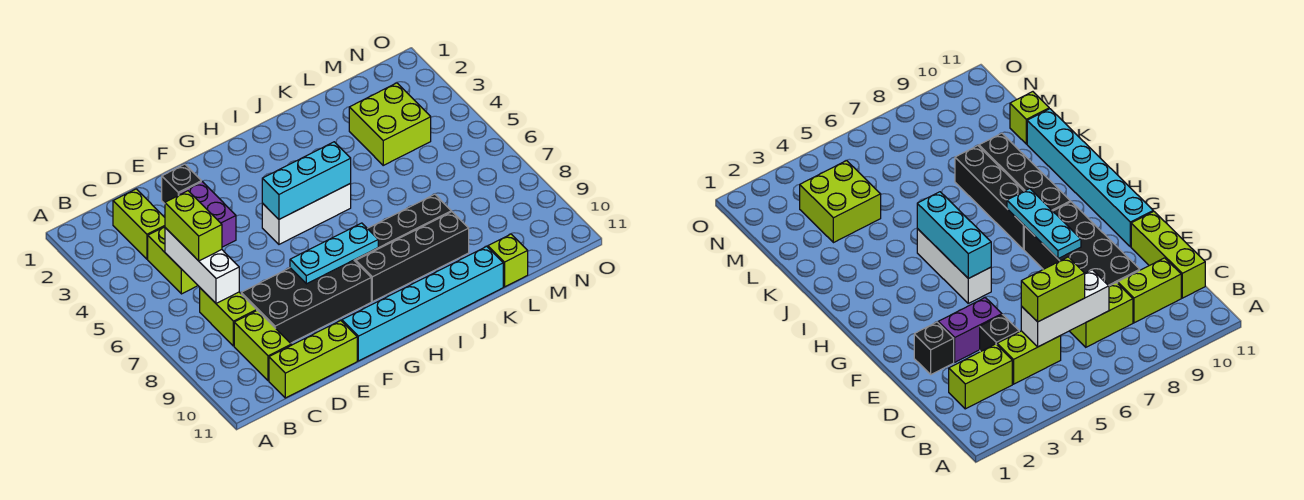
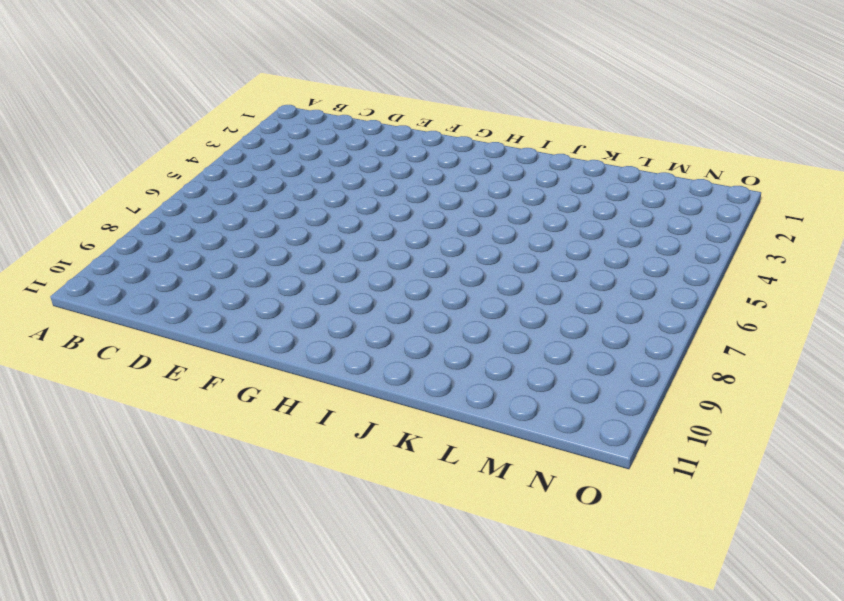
none -> lime 1x2 brick [113,189,165,259]
none -> lime 1x2 brick [148,227,198,294]
none -> lime 1x2 brick [200,288,257,346]

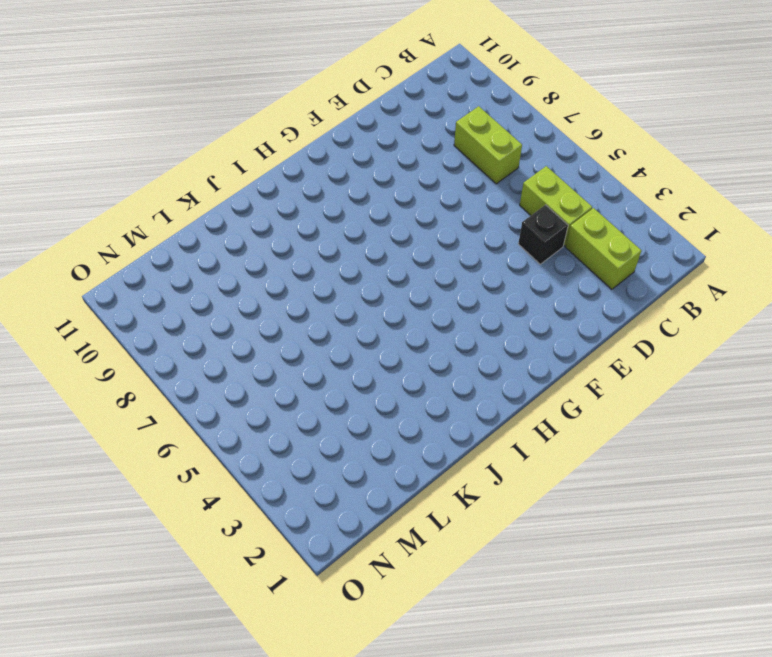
none -> lime 1x2 brick [234,310,291,381]
none -> lime 1x3 brick [269,320,357,398]
none -> black 2x4 brick [241,260,371,343]

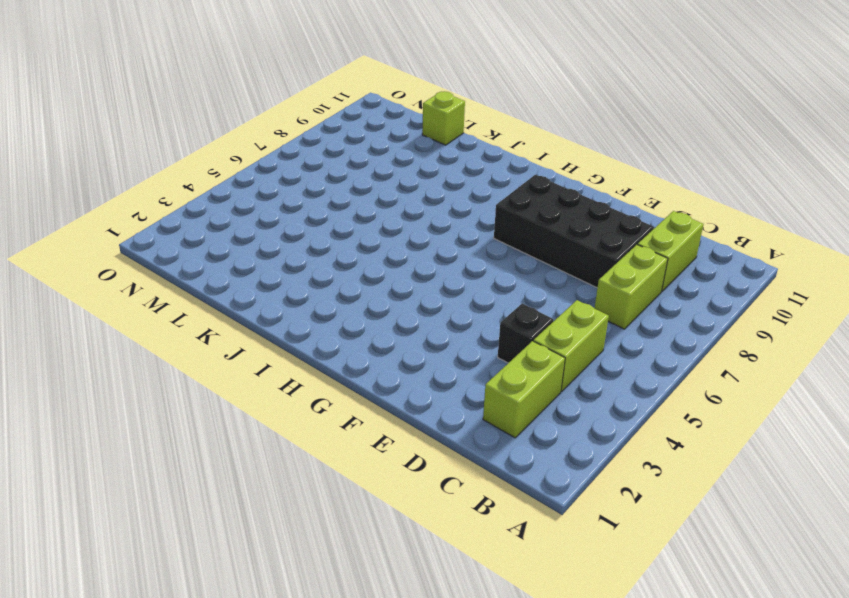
none -> lime 1x3 brick [269,320,357,398]
none -> black 1x1 brick [162,164,201,204]
none -> purple 1x2 brick [179,182,236,247]

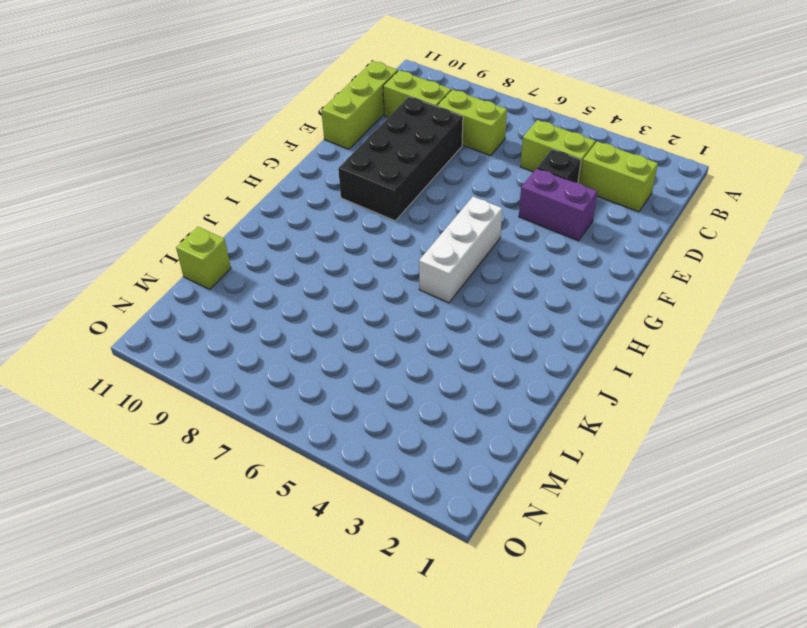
none -> black 1x1 brick [162,164,201,204]
none -> cyan 1x6 brick [342,246,503,361]
none -> black 1x4 brick [354,194,451,262]

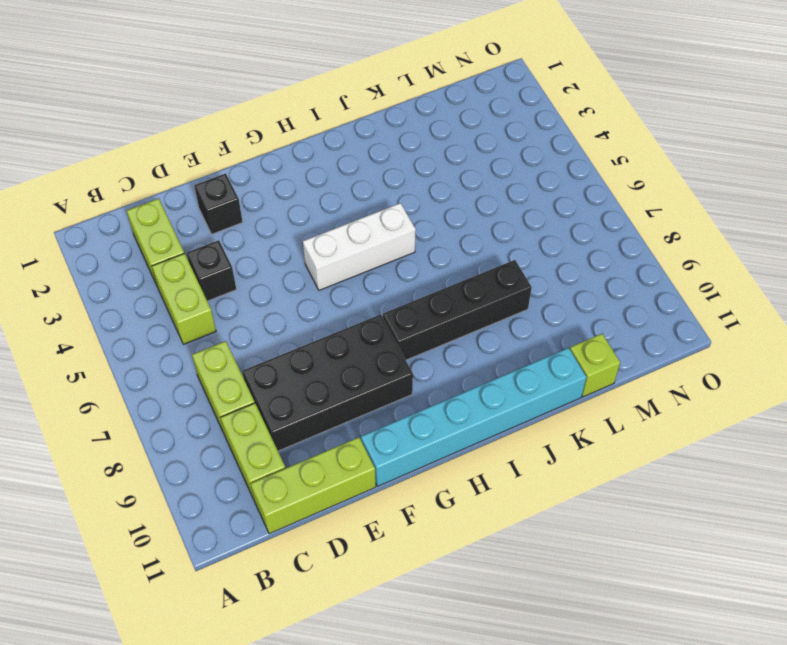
none -> purple 1x2 brick [179,182,236,247]
none -> black 1x4 brick [356,212,469,302]
none -> lime 2x2 brick [349,83,431,165]

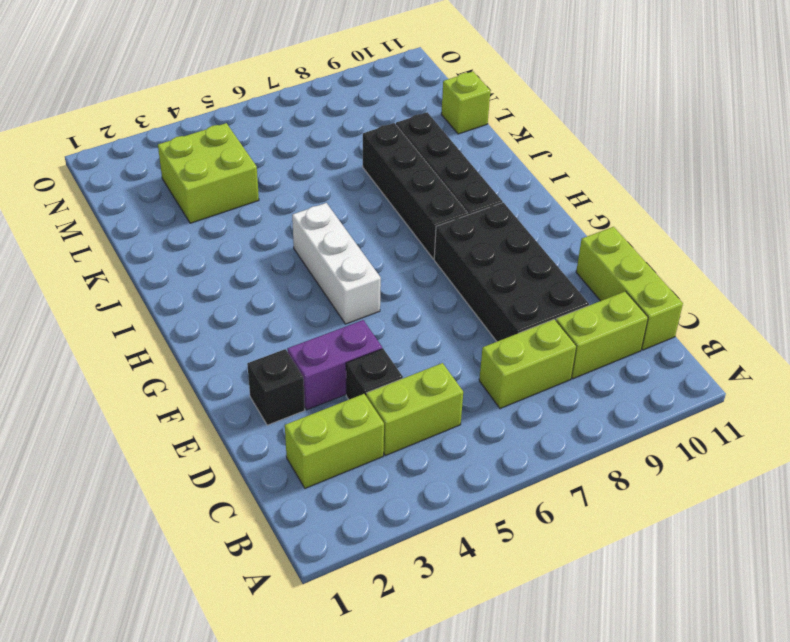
none -> cyan 1x6 brick [342,246,503,361]
none -> white 1x3 brick [165,228,239,303]
none -> cyan 1x3 plate [290,223,378,284]

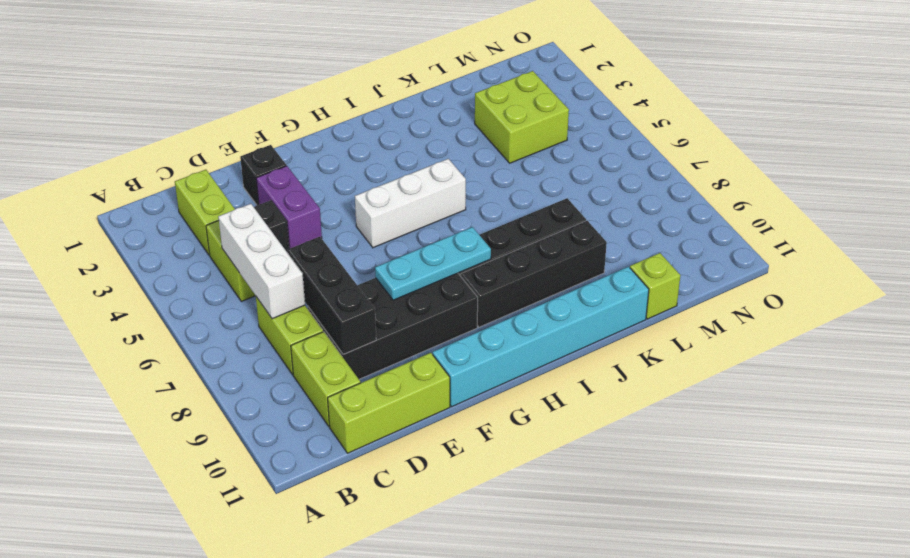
black 1x3 brick [287,237,376,354] -> none
none -> cyan 1x3 brick [262,142,351,219]
none -> lime 1x2 brick [165,191,222,261]

